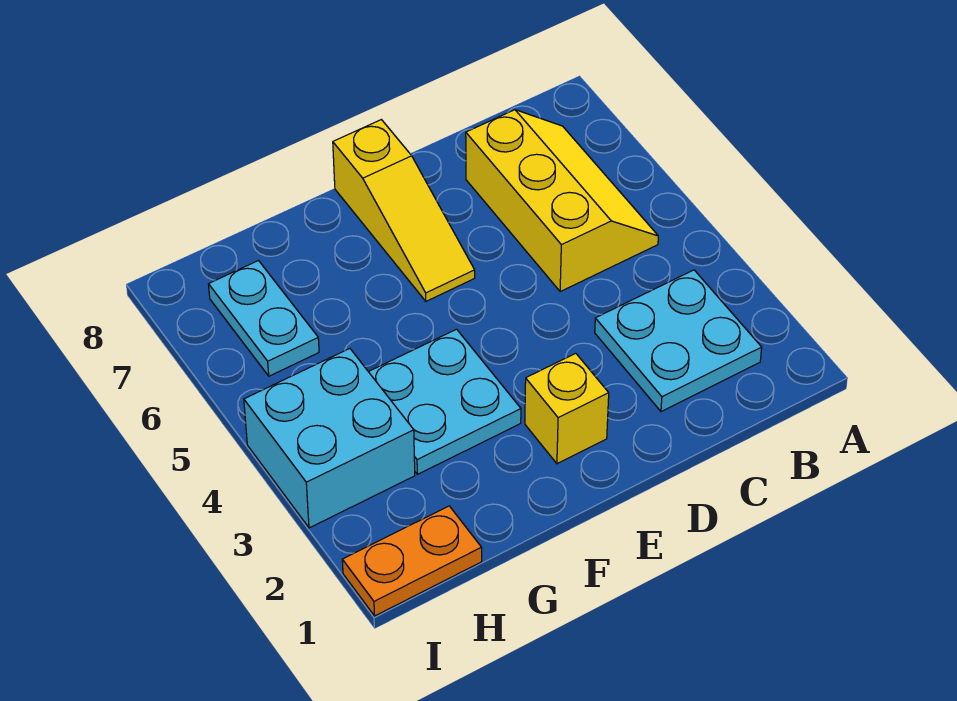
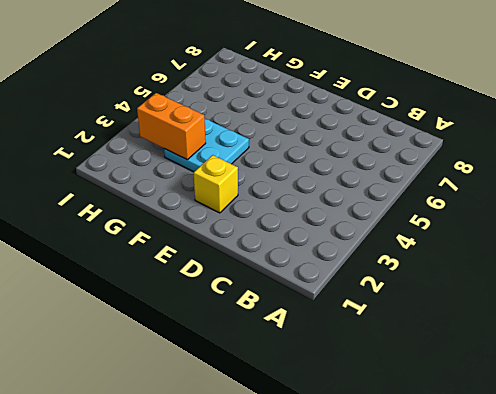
orange 1x2 brick [137,93,206,160] -> none
none -> cyan 2x2 plate [595,270,762,412]
none -> yellow 2x3 slope [466,110,658,291]

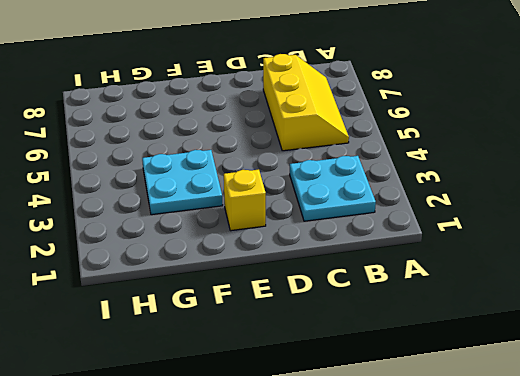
none -> yellow 1x3 slope [333,120,475,301]
none -> orange 1x2 plate [342,506,482,616]

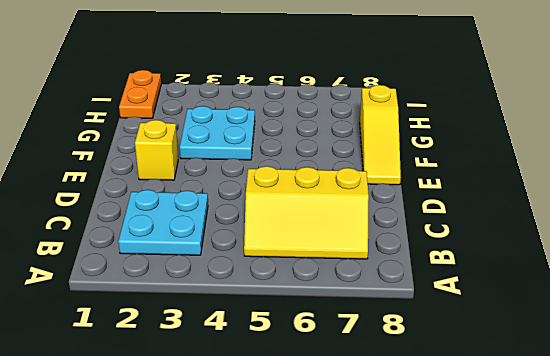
yellow 1x3 slope [360,85,401,185] -> yellow 1x3 slope turned to [333,120,475,301]
none -> cyan 2x2 brick [244,349,415,528]
none -> cyan 1x2 plate [209,261,319,376]

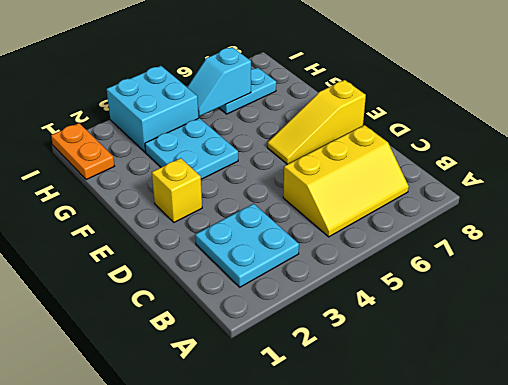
cyan 1x2 slope [187,47,251,116] -> none

